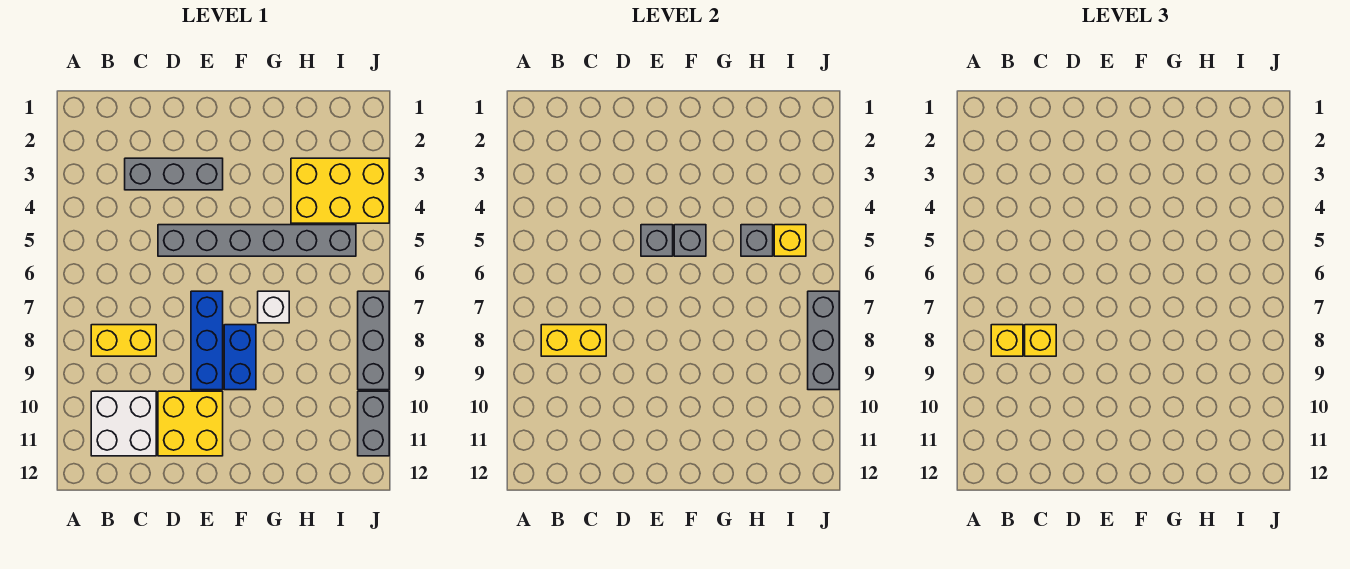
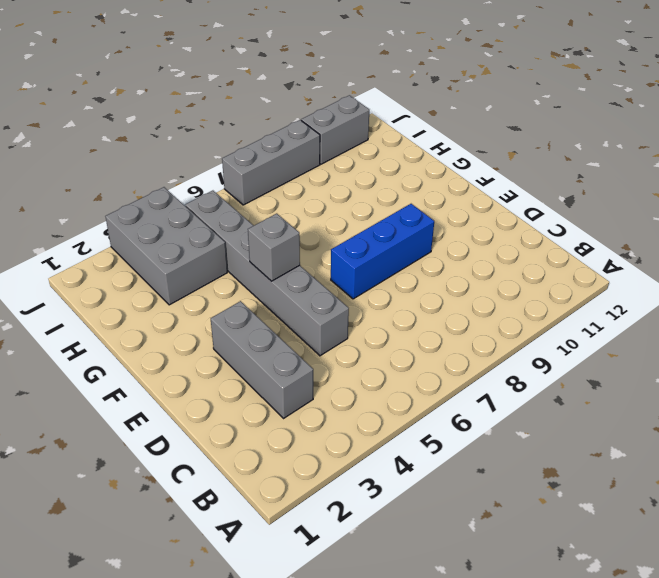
grey 2x3 brick [105,187,227,305] -> yellow 2x3 brick [291,158,389,223]
none -> yellow 1x2 brick [91,325,156,356]
none -> white 2x2 brick [91,391,156,456]
none -> yellow 2x2 brick [158,391,223,456]

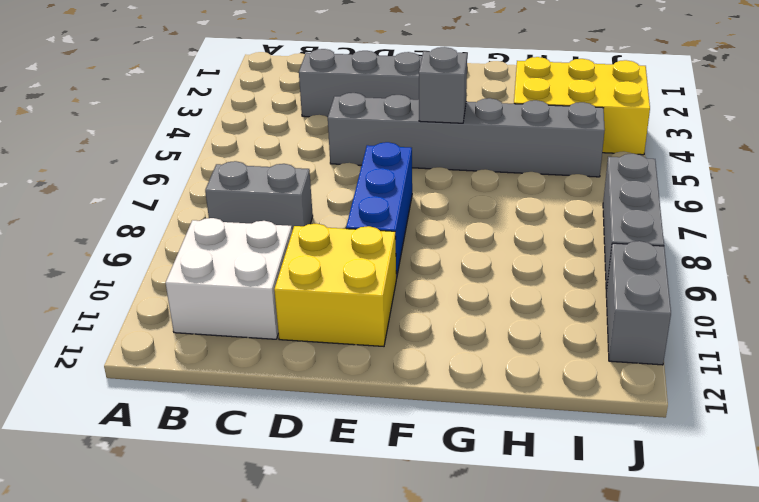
grey 1x2 brick [205,161,313,231] -> yellow 1x2 brick [91,325,156,356]
none -> blue 1x2 brick [224,325,256,390]
none -> white 1x1 brick [258,291,289,323]
none -> yellow 1x2 brick [541,325,606,356]

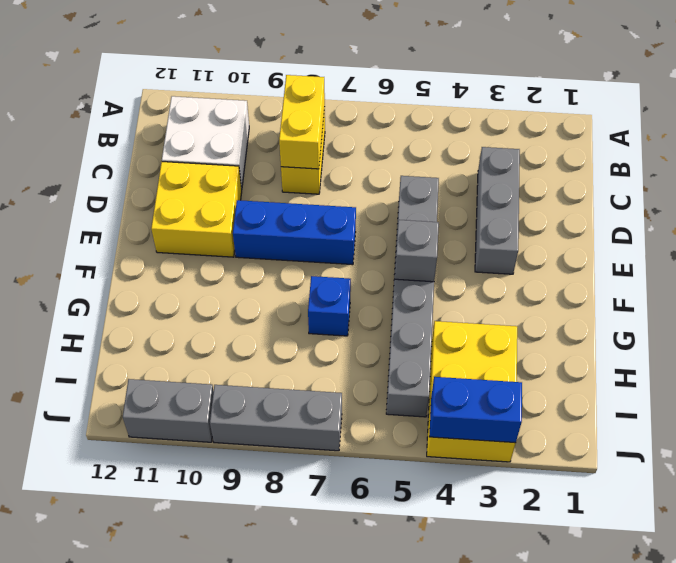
blue 1x1 brick [308,276,351,336] -> white 1x1 brick [258,291,289,323]
blue 1x2 brick [429,377,522,443] -> blue 1x2 brick moved to [224,325,256,390]
none -> grey 1x1 brick [641,225,673,256]
none -> grey 1x1 brick [741,225,773,256]
none -> yellow 1x1 brick [774,225,806,256]

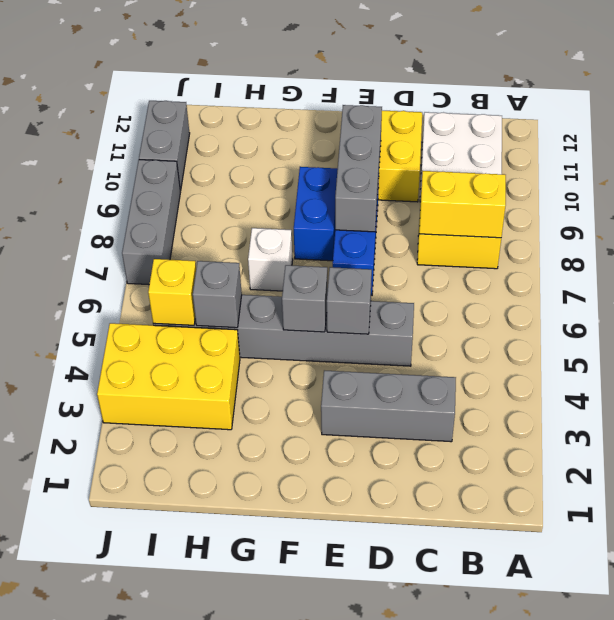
grey 1x3 brick [335,105,382,232] -> grey 1x3 brick moved to [808,291,839,390]
none -> yellow 1x1 brick [991,325,1023,356]
none -> yellow 1x1 brick [1025,325,1056,356]

